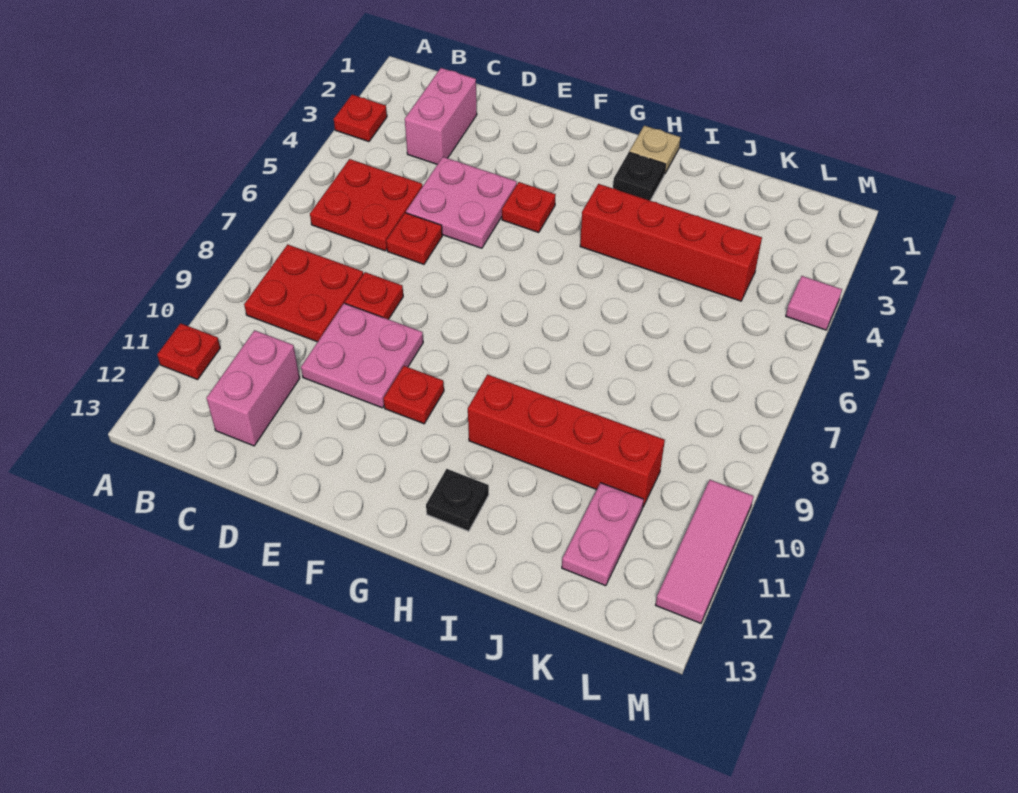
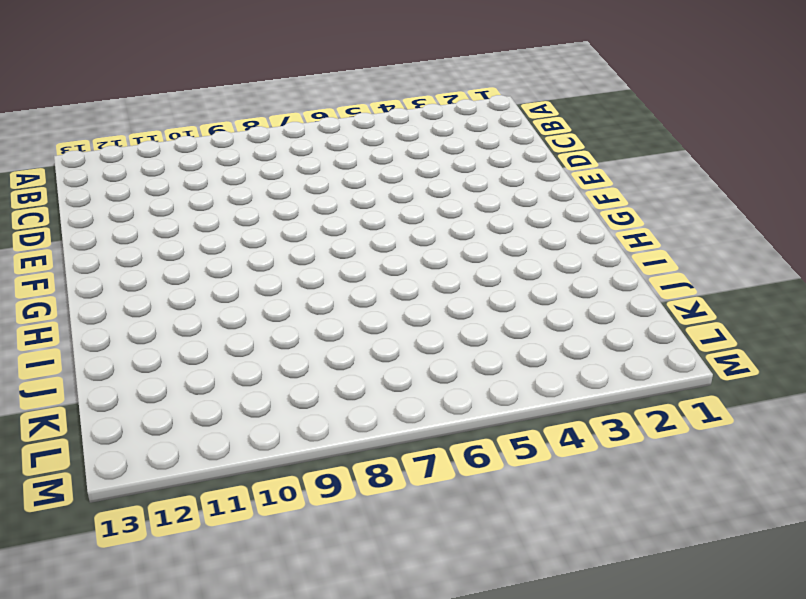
none -> red 1x1 plate [334,95,387,142]
none -> red 1x1 plate [157,323,220,379]
none -> red 2x2 plate [310,159,423,251]

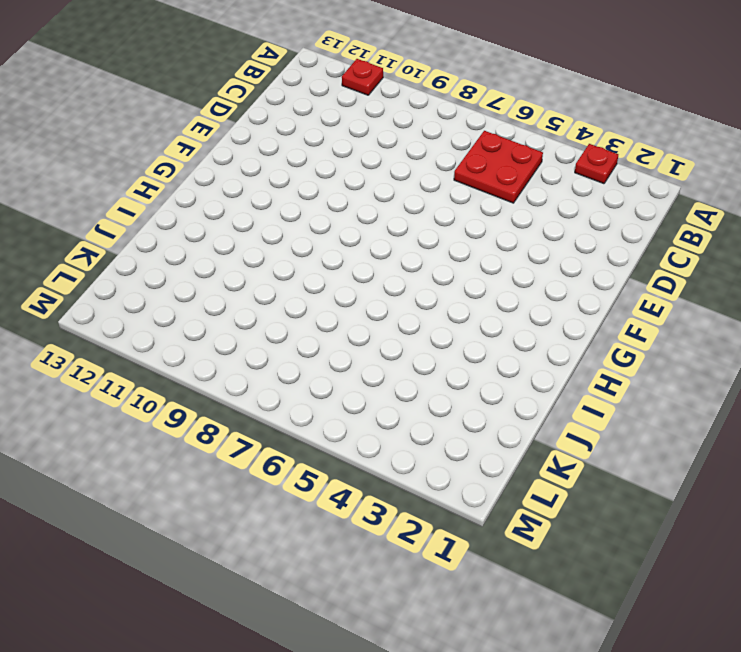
none -> red 2x2 plate [244,244,363,342]
none -> pink 1x2 brick [405,68,477,164]
none -> pink 1x2 brick [207,330,300,446]

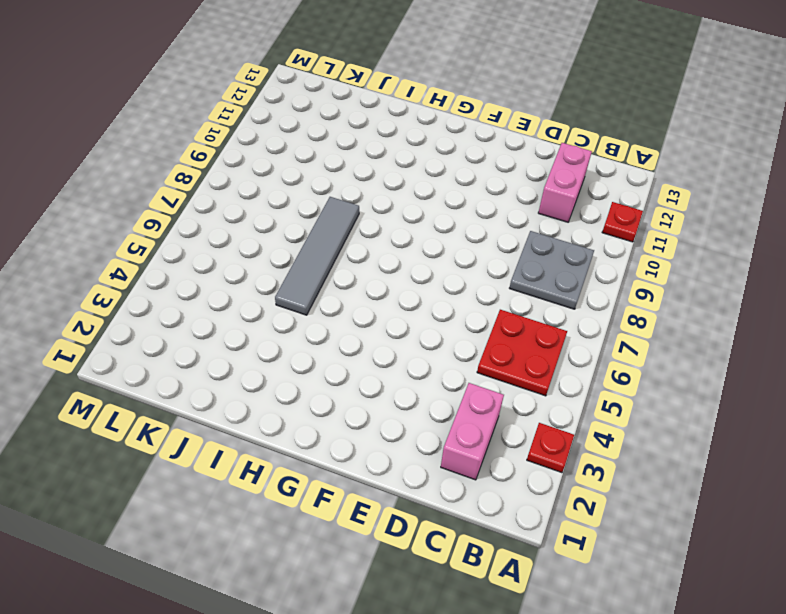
grey 2x2 plate [510,231,594,309] -> red 2x2 plate [244,244,363,342]
grey 1x4 tile [275,197,359,315] -> none
none -> pink 2x2 plate [406,157,517,248]
none -> red 1x1 plate [386,213,442,264]
none -> red 1x1 plate [345,272,403,319]

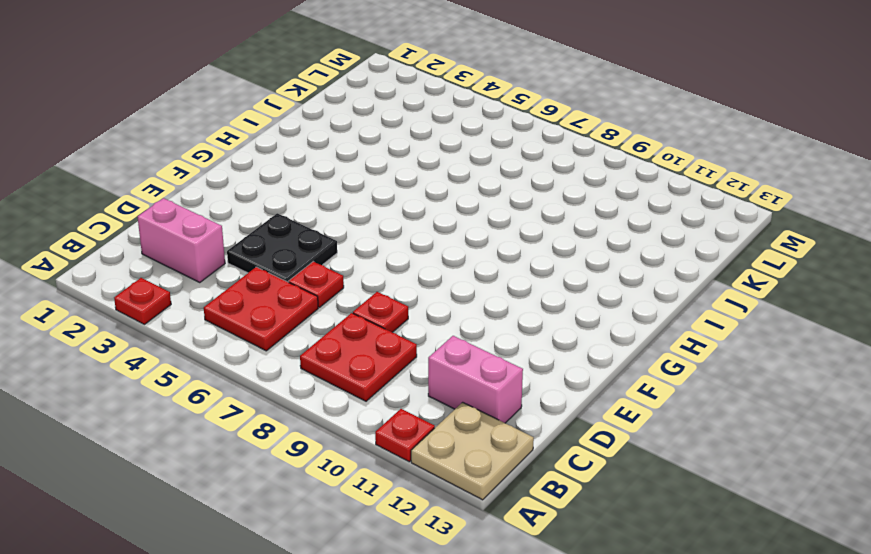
tan 2x2 plate [411,402,534,500] -> none
black 2x2 plate [227,213,337,282] -> pink 2x2 plate [406,157,517,248]
none -> pink 2x2 plate [301,303,423,408]
none -> red 1x1 plate [502,182,556,233]
none -> red 1x1 plate [383,366,444,424]

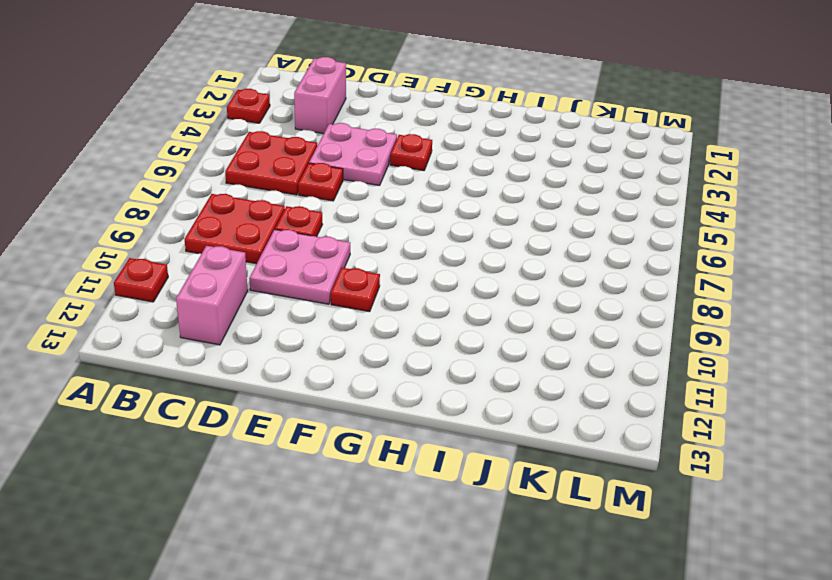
none -> tan 1x1 plate [629,126,680,173]
none -> black 1x1 plate [613,152,666,201]
none -> red 1x4 brick [580,184,762,301]

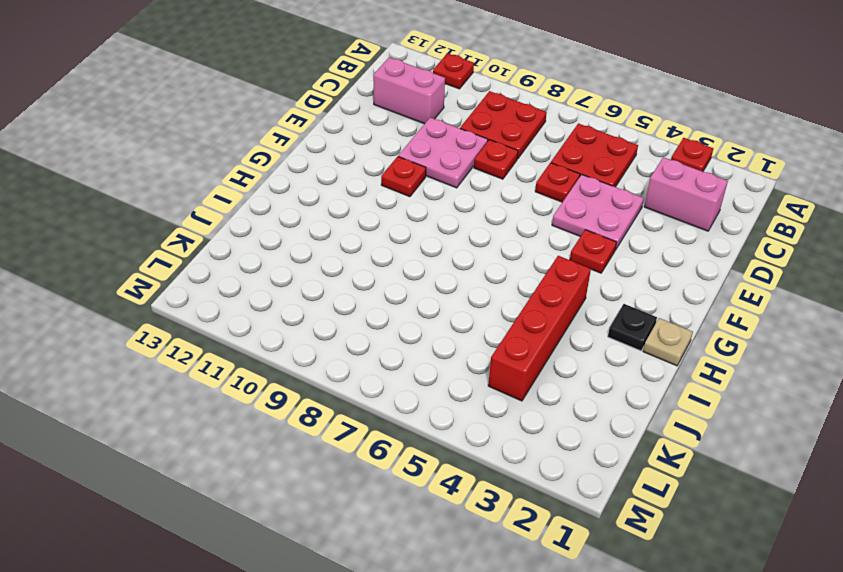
none -> red 1x4 brick [468,374,665,507]
none -> black 1x1 plate [426,469,489,531]
none -> pink 1x2 plate [562,483,644,586]

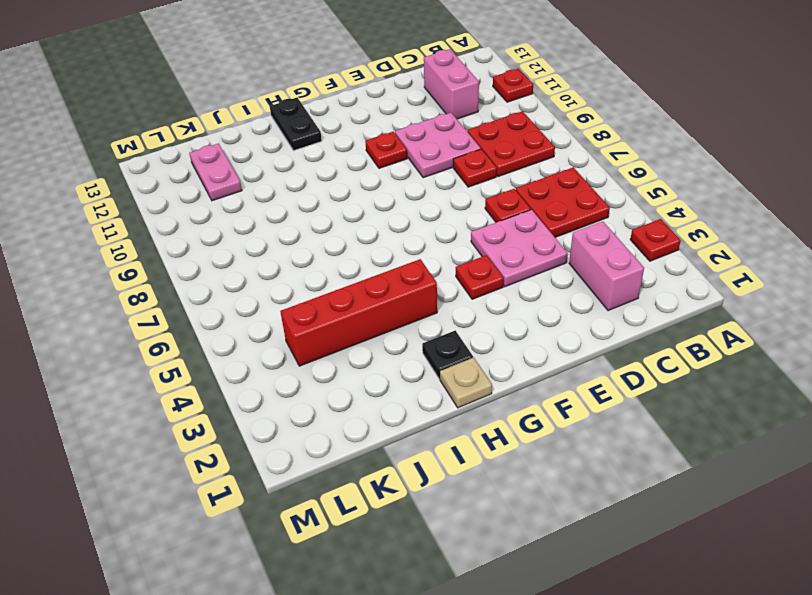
black 1x2 plate [270,98,322,151] -> black 1x1 plate [426,469,489,531]
none -> red 1x4 brick [468,374,665,507]
none -> pink 1x1 tile [786,276,842,330]
none -> pink 1x3 tile [656,480,754,623]

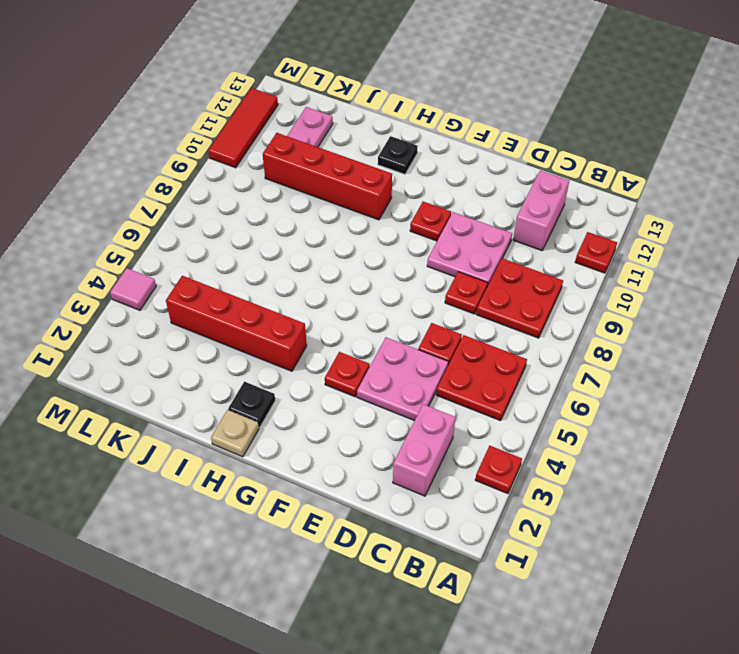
red 1x3 tile [208,88,278,168] -> pink 1x3 tile [656,480,754,623]

